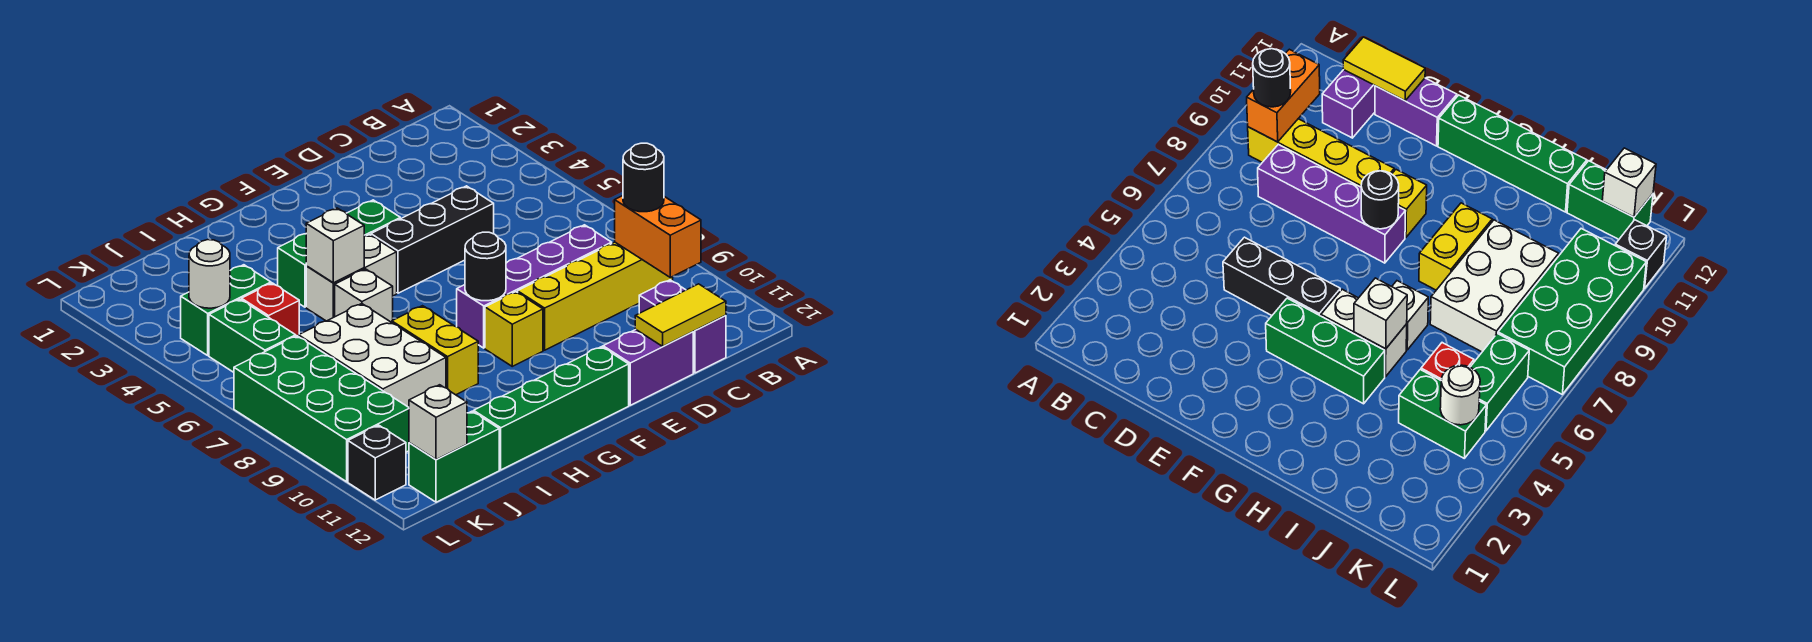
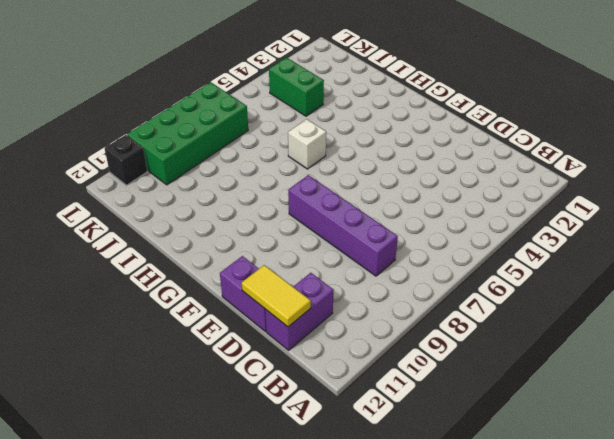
none -> yellow 1x4 brick [518,242,673,350]
none -> black 1x3 brick [371,186,494,293]
none -> green 1x3 brick [278,200,400,307]

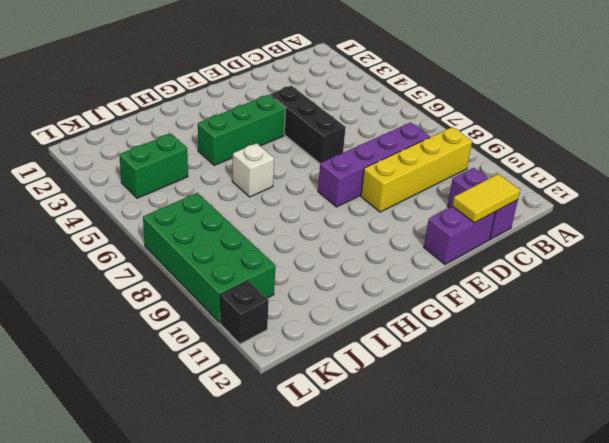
black 1x3 brick [270,86,346,163] -> black 1x3 brick turned to [371,186,494,293]
none -> yellow 1x1 brick [485,292,543,366]
none -> green 1x4 brick [474,347,629,470]
none -> white 1x2 brick [306,235,397,321]

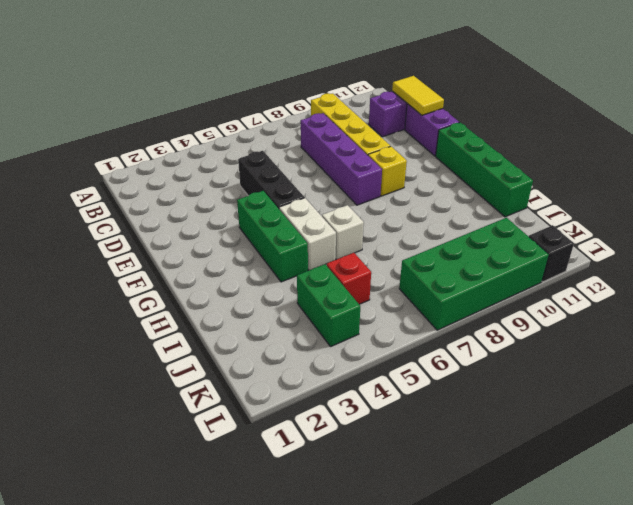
none -> yellow 1x2 brick [392,306,478,395]
none -> white 2x3 brick [299,304,446,407]
none -> green 1x2 brick [409,411,499,502]

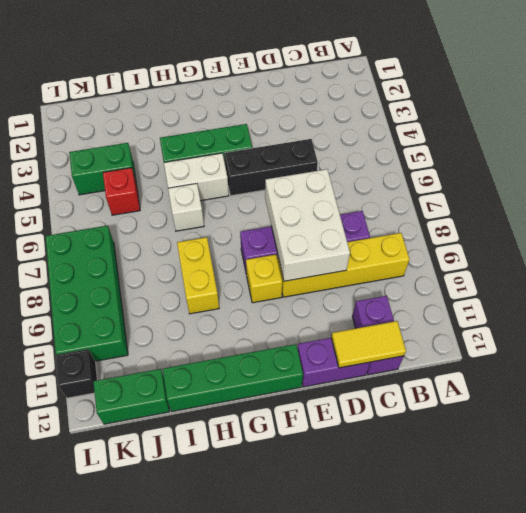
white 2x3 brick [265,169,350,281] -> white 2x3 brick moved to [299,304,446,407]
none -> green 1x2 brick [209,299,296,372]
none -> orange 1x2 brick [615,196,701,277]
none -> black 1x1 round brick [465,232,506,301]

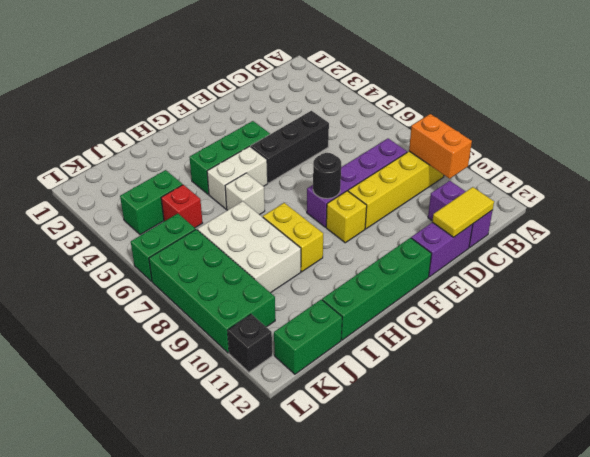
green 1x2 brick [131,214,196,281] -> green 1x2 brick turned to [209,299,296,372]
none -> white 1x1 brick [306,208,364,283]
none -> white 1x1 round brick [189,240,230,308]
none -> white 1x1 brick [409,385,467,460]

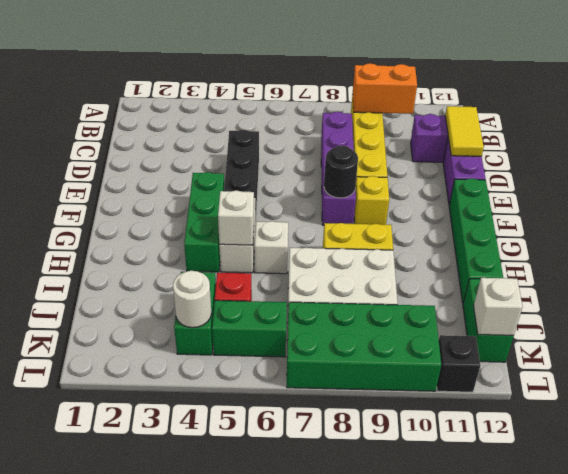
none -> black 1x1 round brick [623,143,664,212]

